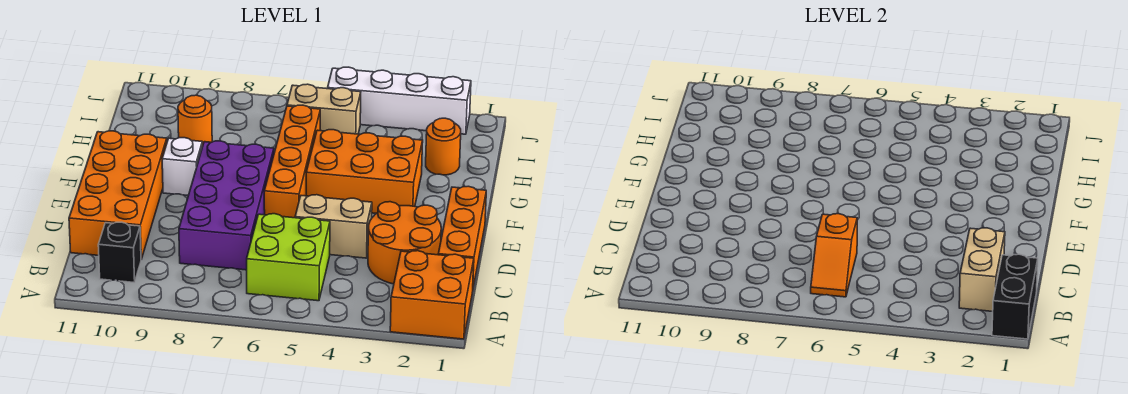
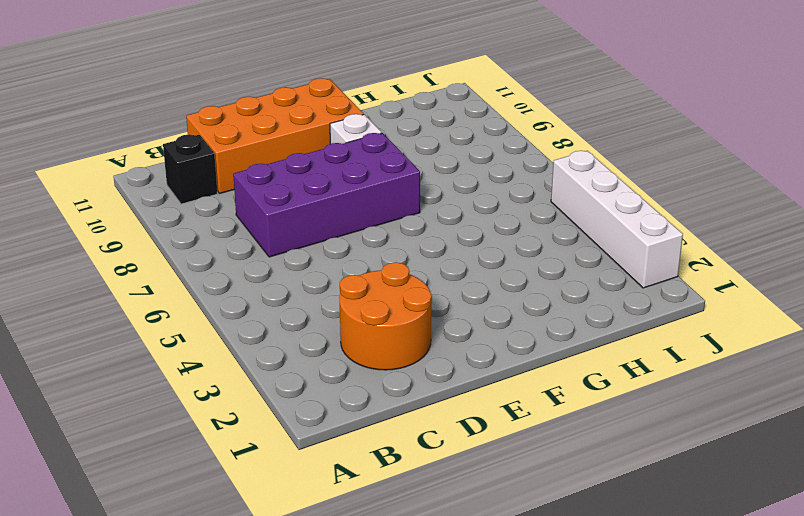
none -> orange 2x2 brick [390,251,474,339]
none -> lime 2x2 brick [247,214,330,301]
none -> orange 1x3 brick [438,186,486,287]

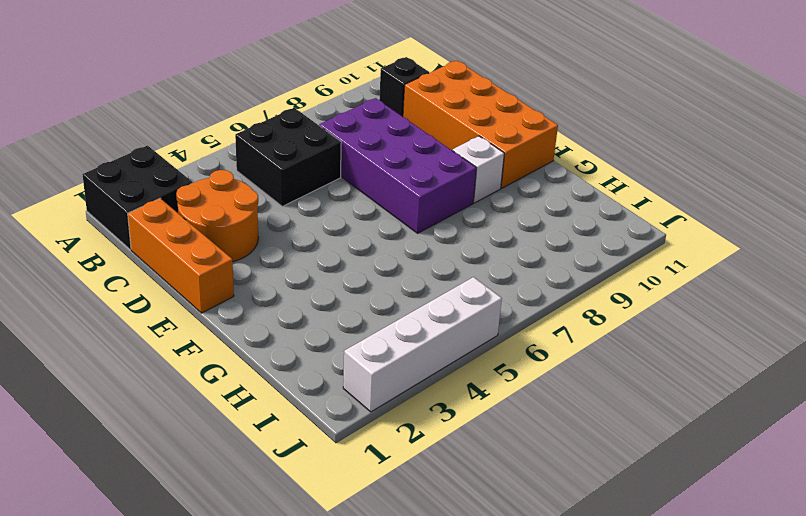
black 2x2 brick [82,146,192,249] -> orange 2x2 brick [390,251,474,339]
black 2x2 brick [235,108,341,206] -> lime 2x2 brick [247,214,330,301]
none -> tan 1x2 brick [295,195,372,258]
none -> orange 1x4 brick [264,105,320,218]
none -> orange 2x3 brick [306,130,423,213]

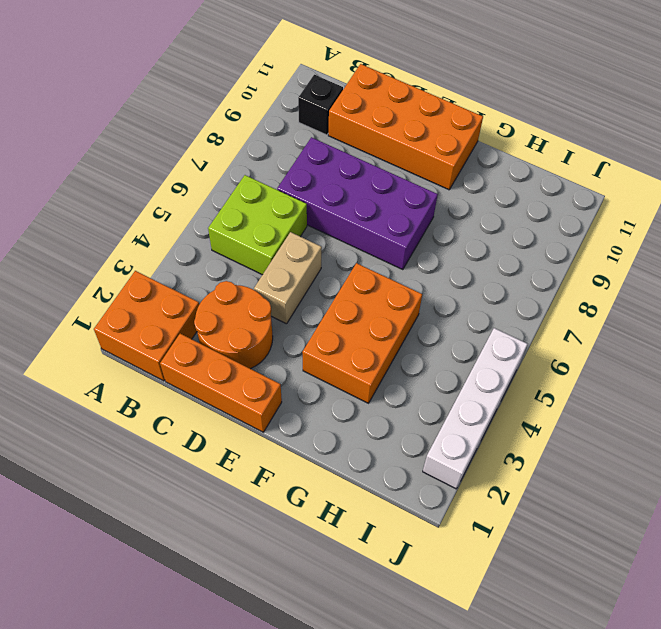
none -> orange 1x4 brick [264,105,320,218]
none -> white 1x1 brick [162,138,202,196]
none -> orange 1x1 round brick [426,118,461,175]

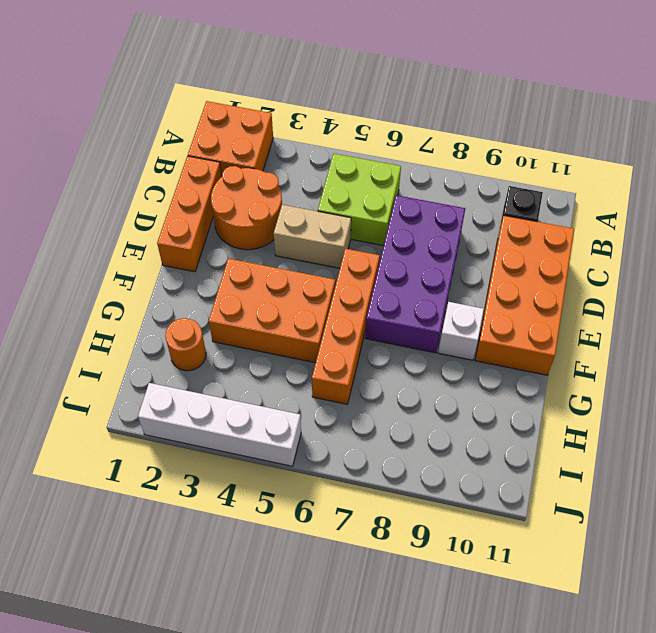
none -> orange 1x1 round brick [178,95,212,147]
none -> tan 1x2 brick [287,84,361,134]
none -> black 1x2 brick [992,254,1038,339]

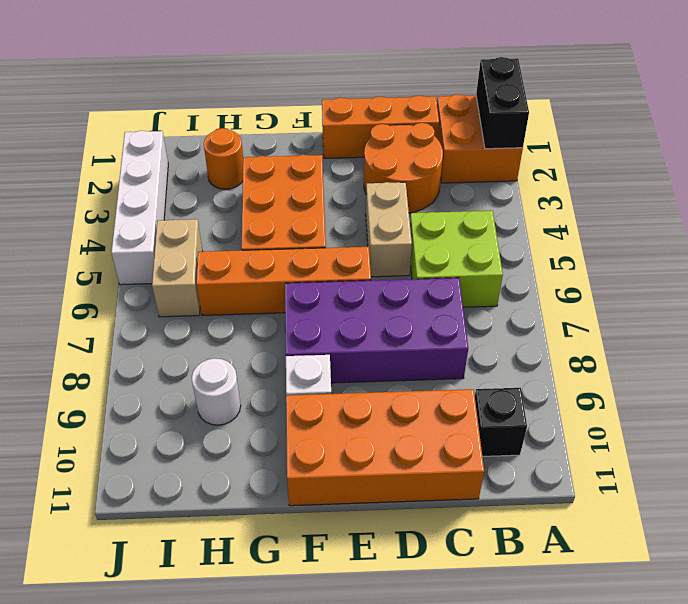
black 1x2 brick [476,57,529,149] -> black 1x2 brick turned to [992,254,1038,339]
white 1x1 round brick [192,358,241,425] -> orange 1x1 round brick [178,95,212,147]
none -> tan 1x2 brick [959,228,1005,312]
none -> orange 1x2 slope [811,214,857,297]

